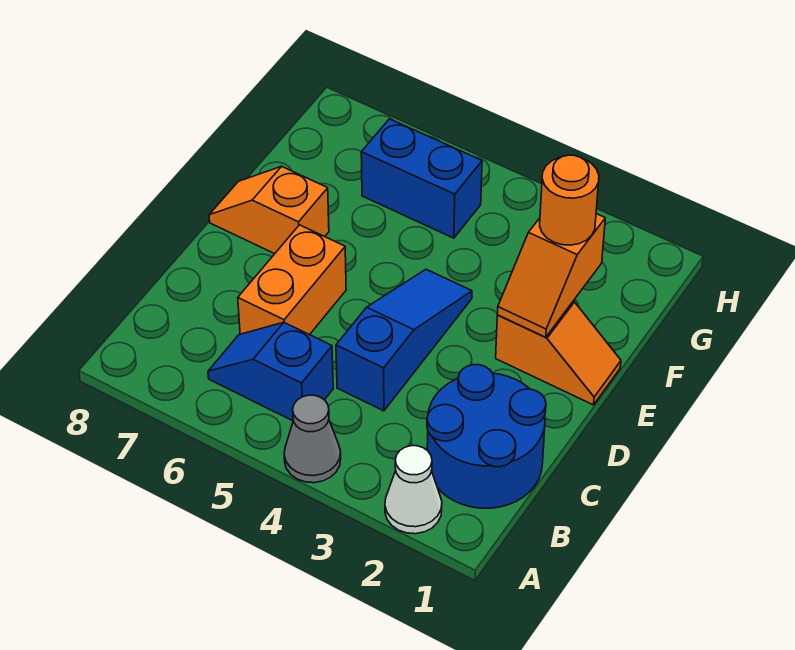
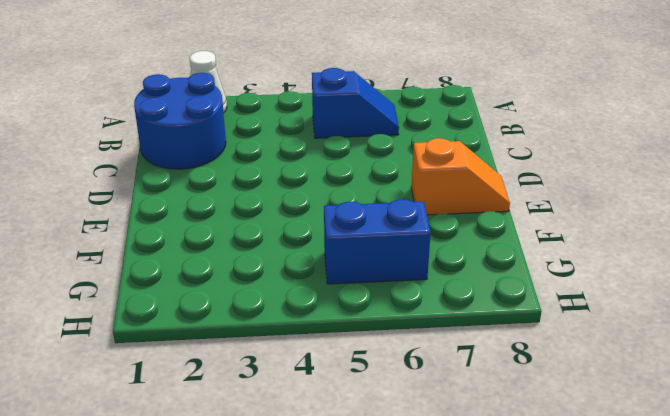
none -> grey 1x1 cone [284,395,341,483]
none -> blue 1x3 slope [336,269,472,411]

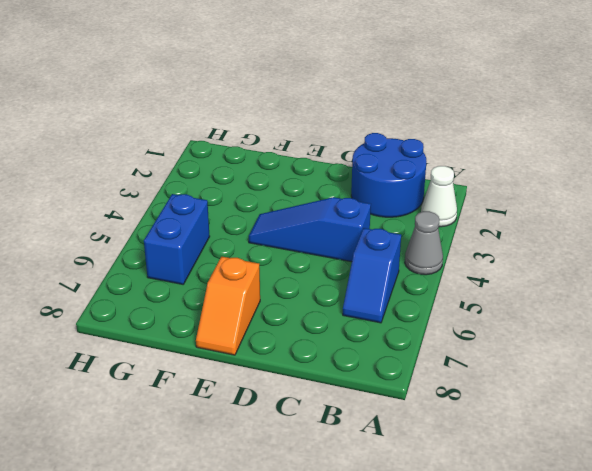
none -> orange 1x2 brick [238,225,346,335]
none -> orange 1x2 slope [496,301,621,405]

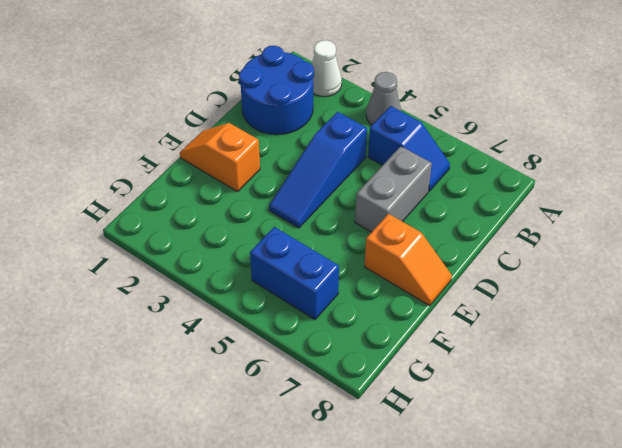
grey 1x2 brick [355,146,432,232] -> orange 1x2 brick [238,225,346,335]
none -> orange 1x2 slope [497,214,605,337]
none -> orange 1x1 round brick [540,155,599,245]

